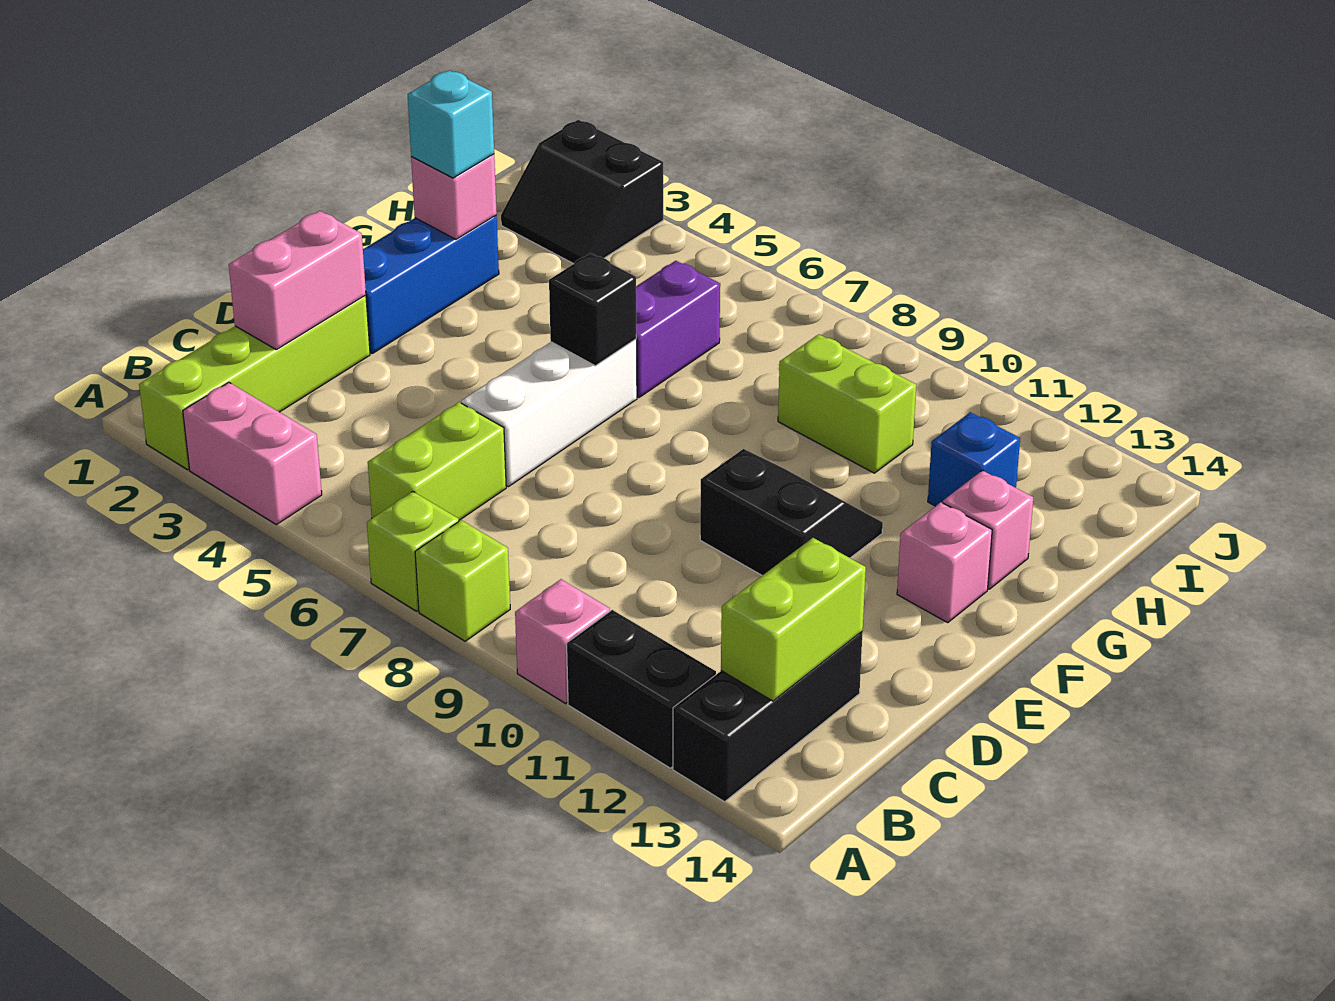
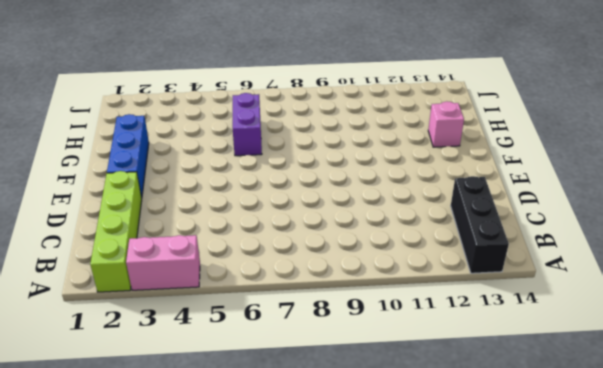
none -> lime 1x1 brick [367,491,459,611]
none -> lime 1x1 brick [415,520,510,641]
none -> pink 1x1 brick [515,579,610,703]

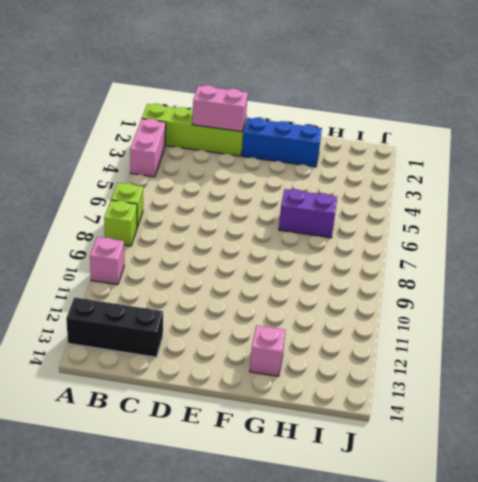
none -> black 1x2 brick [567,610,716,768]
none -> lime 1x2 brick [368,402,506,520]
none -> white 1x3 brick [461,339,637,487]

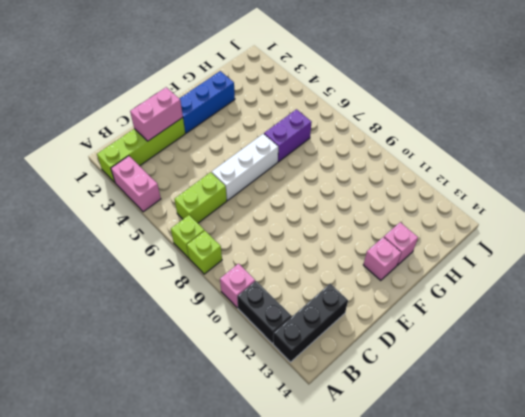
none -> black 2x2 slope [700,449,883,575]
none -> lime 1x2 brick [778,334,916,473]
none -> blue 1x1 brick [928,412,1020,506]

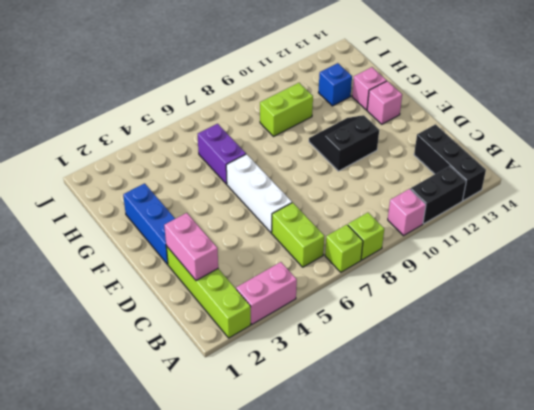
none -> black 2x2 slope [501,120,663,264]
none -> lime 1x2 brick [721,538,866,701]
none -> black 1x1 brick [549,253,636,366]

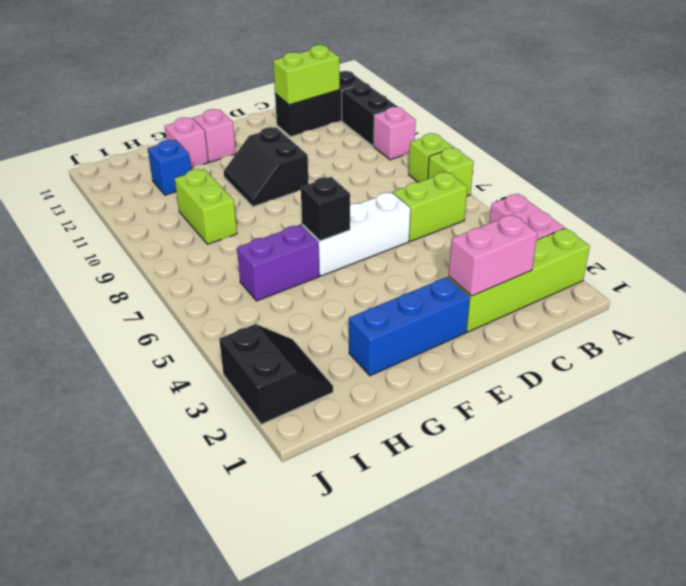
none -> pink 1x1 brick [411,154,497,239]
none -> cyan 1x1 brick [408,70,494,178]

